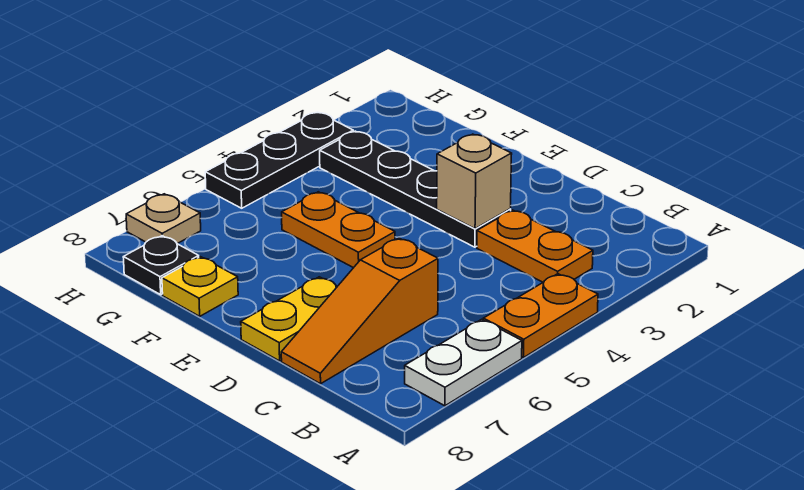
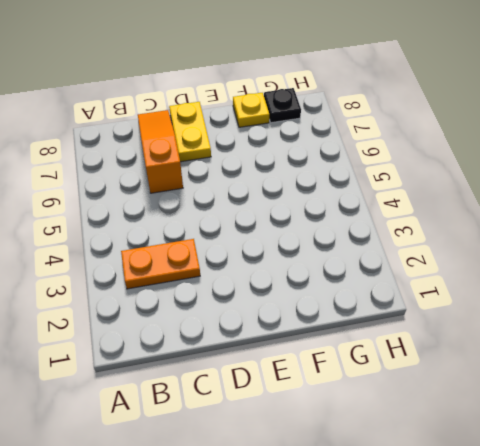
none -> orange 1x2 plate [483,274,598,358]
none -> white 1x2 plate [405,319,522,406]
none -> black 1x4 plate [320,131,511,247]

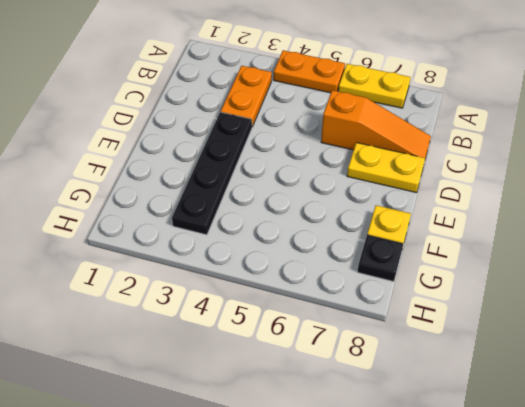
yellow 1x2 plate [338,64,411,108] -> white 1x2 plate [405,319,522,406]
none -> orange 1x2 plate [282,192,395,268]
none -> black 1x3 plate [205,112,353,208]
none -> tan 1x1 plate [126,194,201,244]

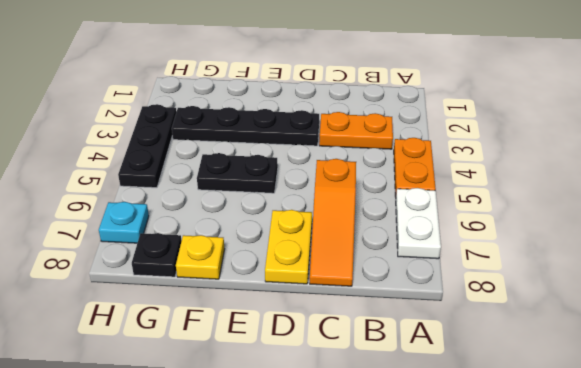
black 1x2 plate [197,153,278,193] -> orange 1x2 plate [282,192,395,268]
cyan 1x1 plate [99,202,149,243] -> tan 1x1 plate [126,194,201,244]
none -> tan 1x1 brick [437,134,512,229]

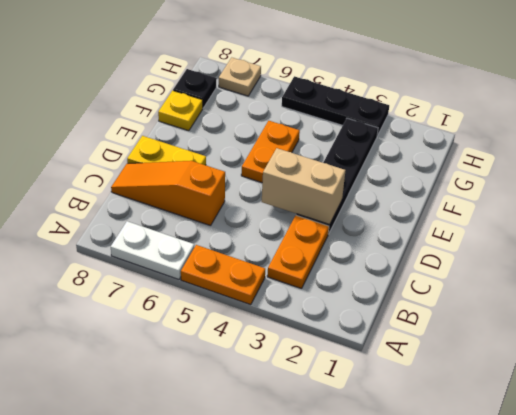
tan 1x2 brick [262,148,345,225] -> tan 1x1 brick [437,134,512,229]

